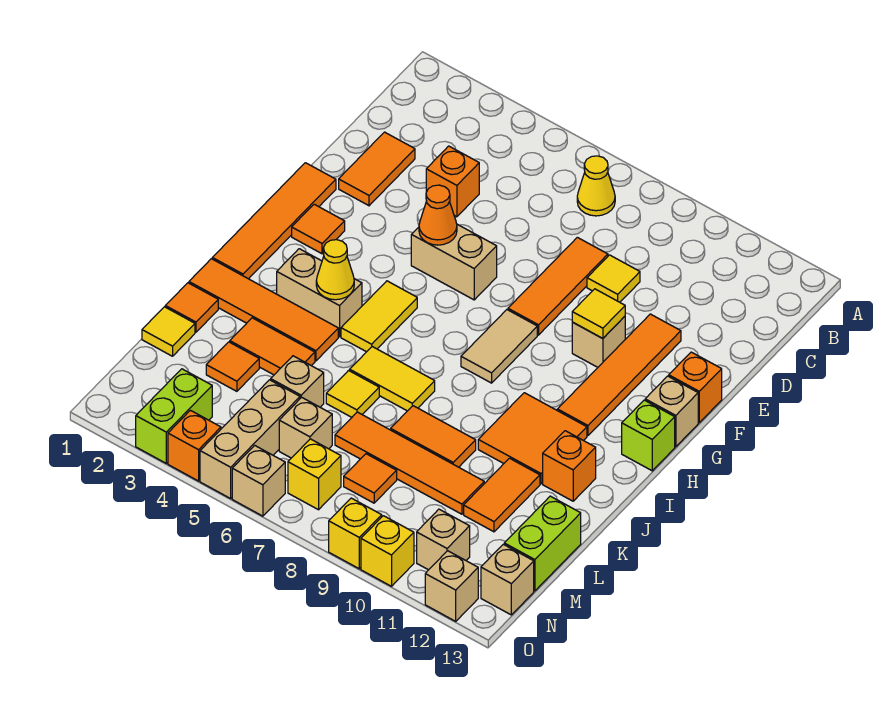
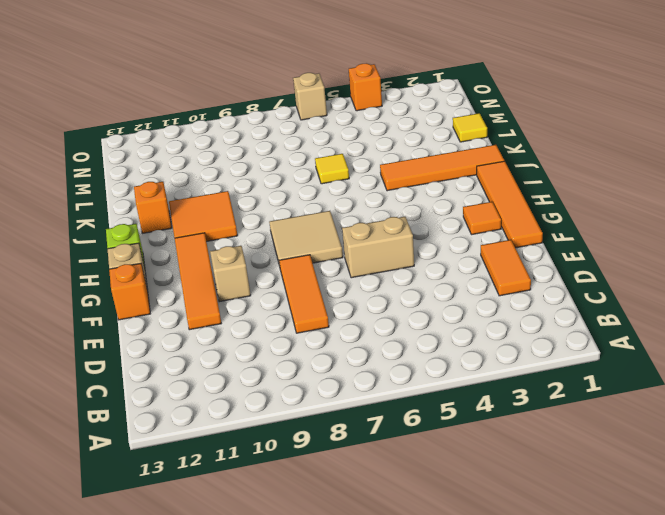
tan 2x2 tile [269,211,343,266] -> tan 1x2 tile [461,310,537,383]
none -> yellow 1x1 cone [577,156,615,216]
none -> orange 1x1 brick [426,146,479,217]
none -> yellow 1x1 tile [587,255,640,302]
none -> yellow 1x2 tile [341,281,417,352]

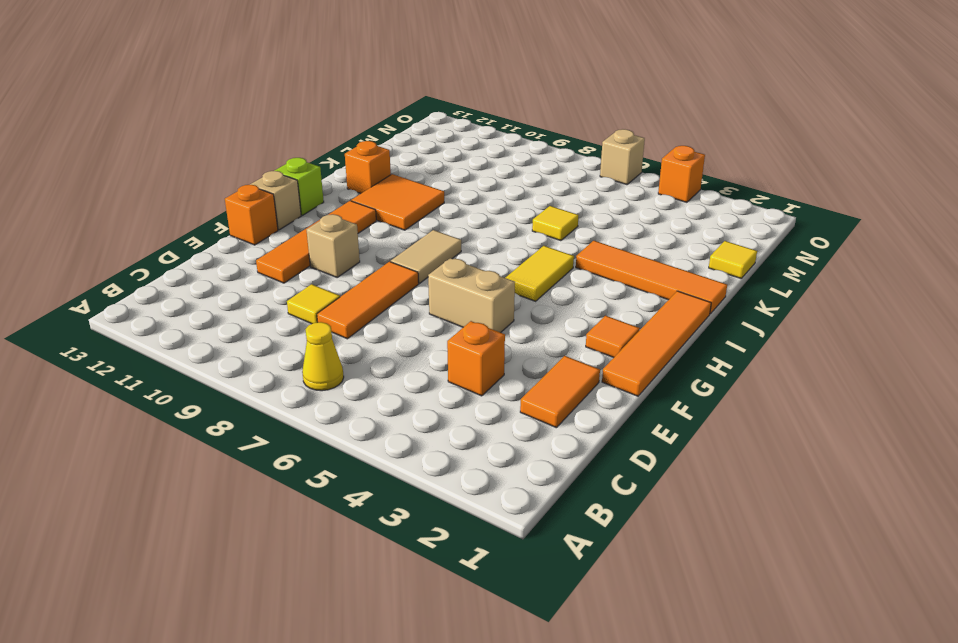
none -> tan 1x2 brick [277,249,362,337]
none -> yellow 1x2 tile [350,347,435,411]
none -> orange 1x1 tile [165,283,218,332]
none -> orange 1x2 tile [230,318,315,375]

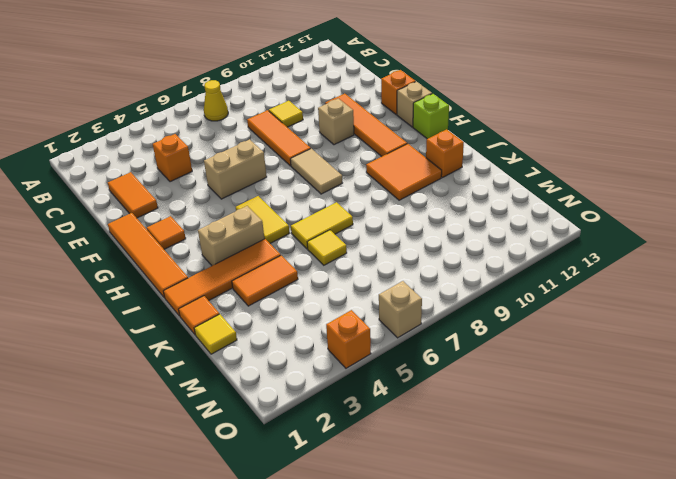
none -> orange 1x2 tile [391,406,476,467]
none -> orange 1x2 tile [464,458,540,532]
none -> orange 1x1 tile [206,342,259,391]
none -> tan 1x1 brick [271,356,324,407]

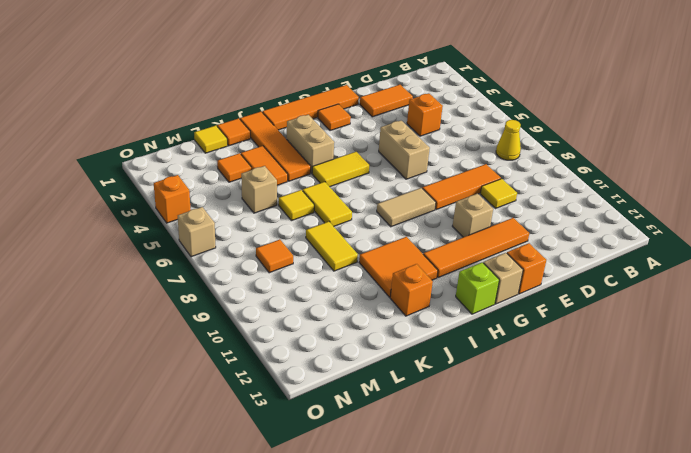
yellow 1x2 tile [306,222,358,271] -> orange 1x2 tile [391,406,476,467]
none -> orange 1x2 tile [464,458,540,532]
none -> orange 1x4 tile [335,412,484,514]
none -> lime 1x2 brick [504,496,581,591]
none -> tan 1x3 brick [200,380,300,498]

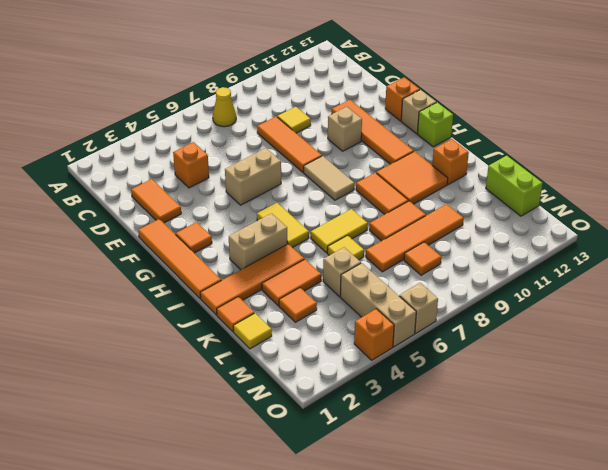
orange 1x2 tile [356,173,408,215] -> orange 1x2 tile moved to [464,458,540,532]
none -> tan 1x1 brick [279,397,332,458]
none -> lime 1x2 brick [136,369,212,463]
none -> yellow 1x1 brick [288,439,341,510]
none -> tan 1x1 brick [417,509,470,570]

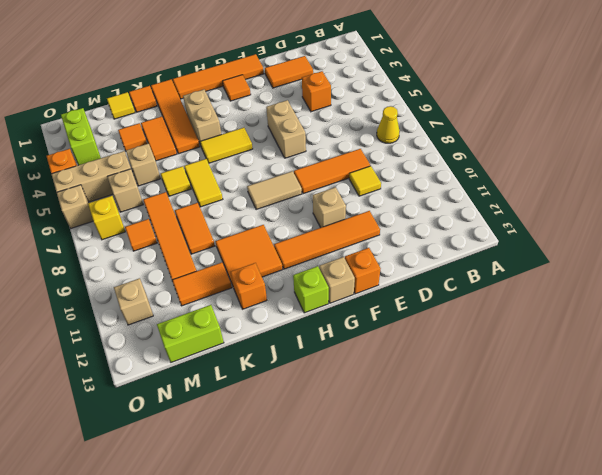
lime 1x2 brick [61,108,101,165] -> lime 1x2 brick turned to [136,369,212,463]
none -> tan 1x1 brick [481,544,534,615]
none -> yellow 1x1 brick [329,498,382,569]
none -> yellow 1x1 brick [361,516,414,586]
none -> tan 1x1 brick [425,551,478,621]

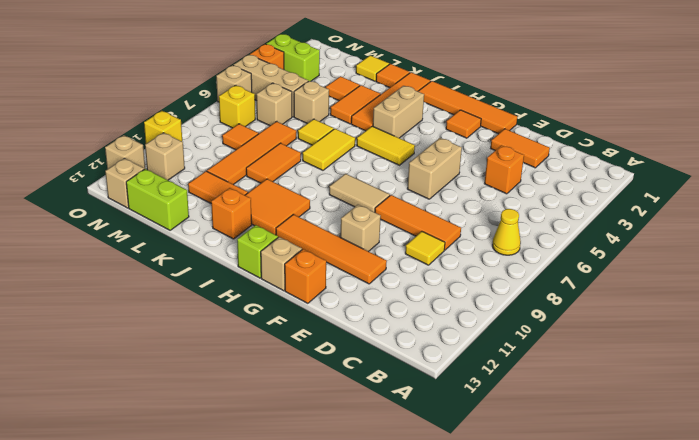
none -> yellow 1x1 brick [329,498,382,569]
none -> orange 1x1 cone [419,185,457,245]
none -> yellow 1x1 tile [572,289,625,339]
none -> yellow 1x1 cone [316,240,354,300]

